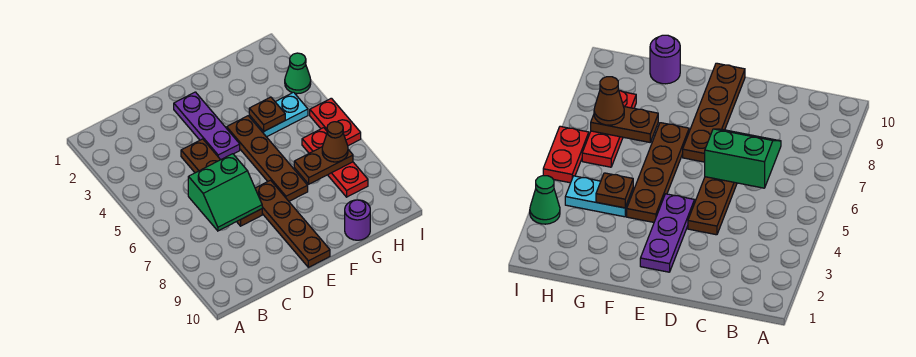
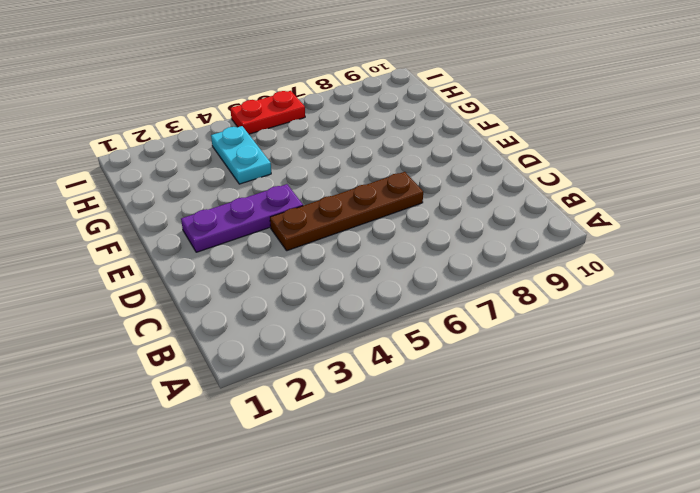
none -> brown 1x4 plate [255,180,330,267]
none -> brown 1x4 plate [227,116,308,201]
none -> purple 1x1 round brick [345,200,370,240]

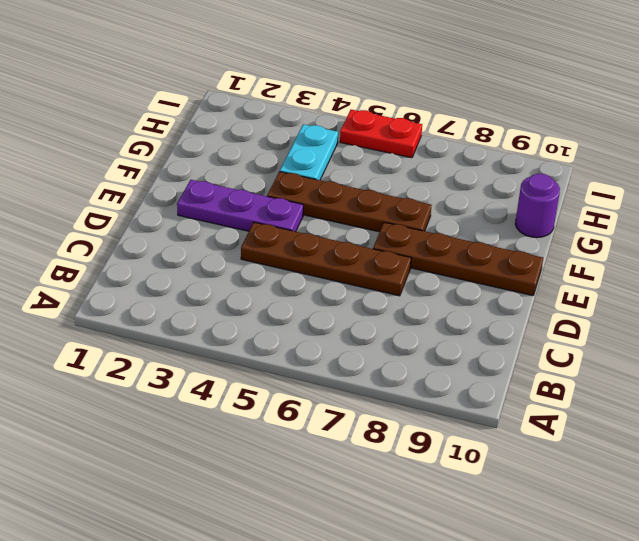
none -> red 1x3 plate [302,128,368,197]
none -> green 1x1 cone [285,53,311,94]
none -> green 2x2 slope [188,154,262,231]

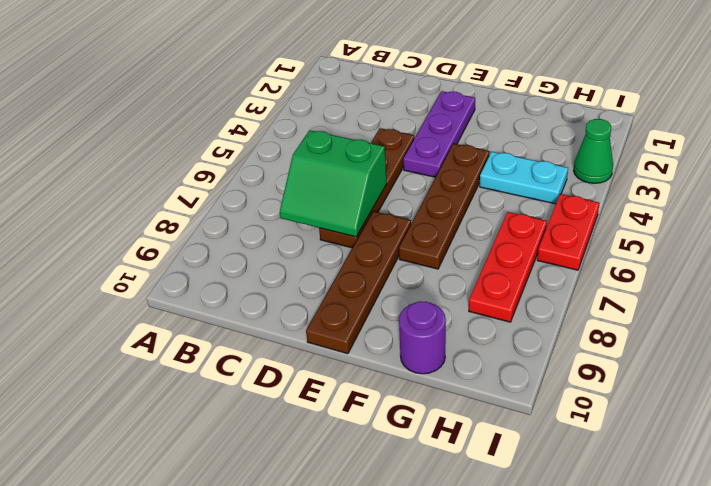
none -> brown 1x1 plate [249,97,285,131]
none -> brown 1x2 plate [294,147,353,184]
none -> brown 1x1 cone [322,122,348,162]

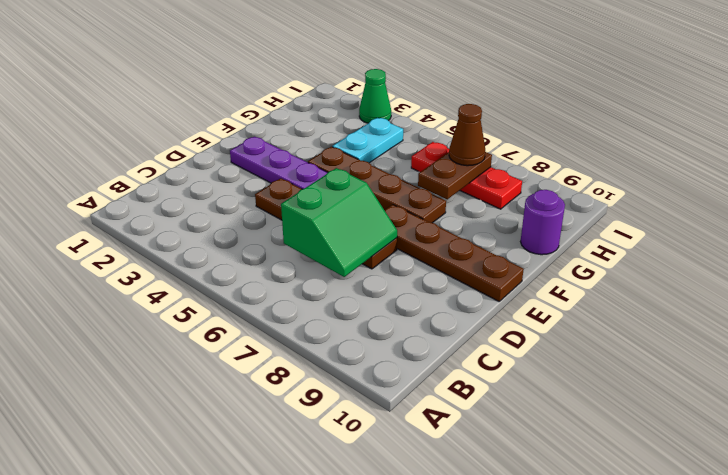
none -> red 1x2 plate [310,98,361,146]
none -> brown 1x1 plate [249,97,285,131]

